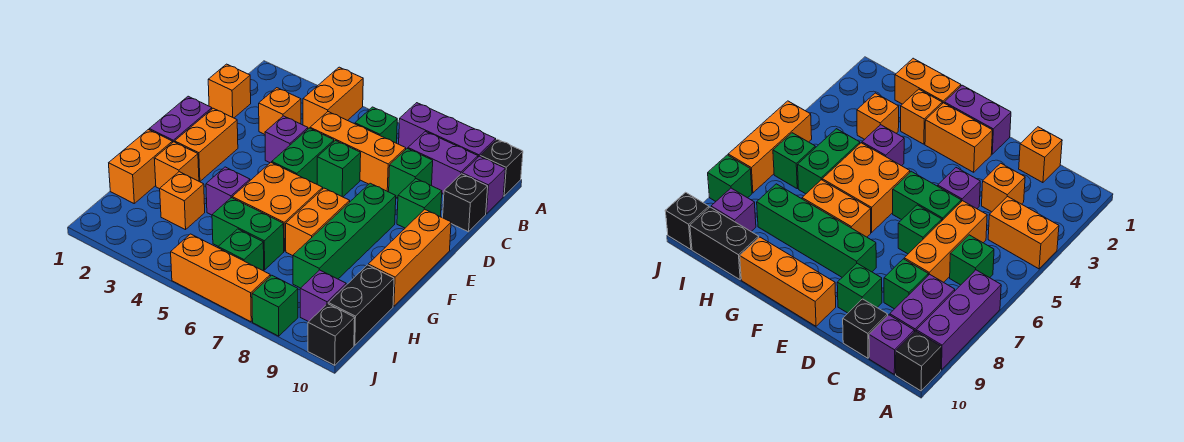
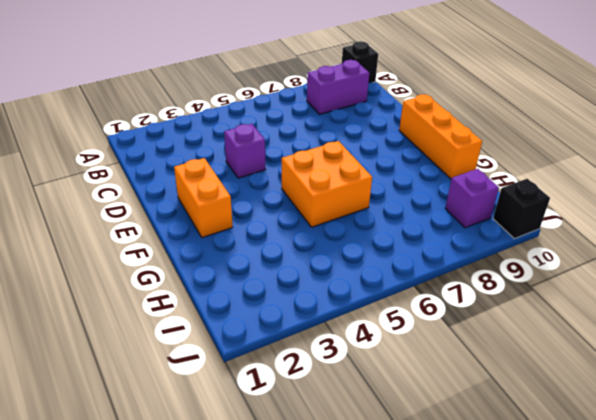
none -> orange 1x2 brick [303,67,363,129]
none -> purple 1x3 brick [399,103,496,157]
none -> green 1x1 brick [355,107,397,143]
none -> purple 1x1 brick [462,156,505,214]

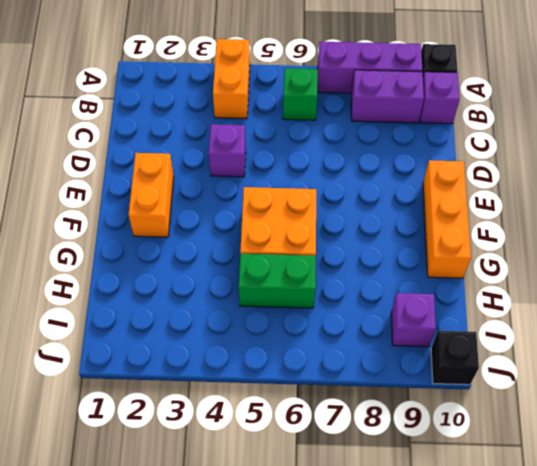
none -> orange 1x1 brick [208,64,251,118]
none -> orange 1x1 brick [259,88,301,134]
none -> orange 1x3 brick [310,112,406,192]
none -> green 1x1 brick [389,149,433,198]

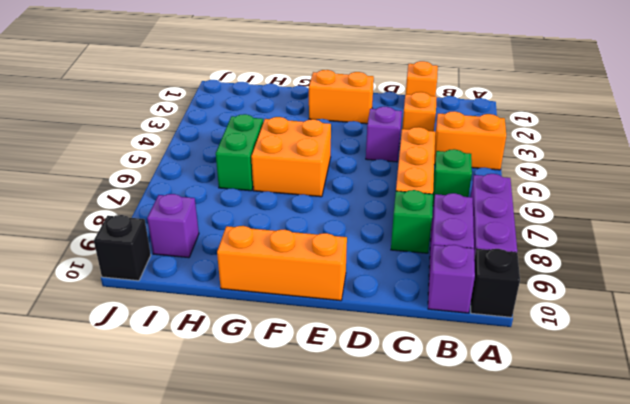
none -> black 1x1 brick [443,174,488,232]
none -> green 1x2 brick [272,128,334,184]
none -> green 1x1 brick [317,141,361,197]
none -> green 1x1 brick [397,179,442,228]

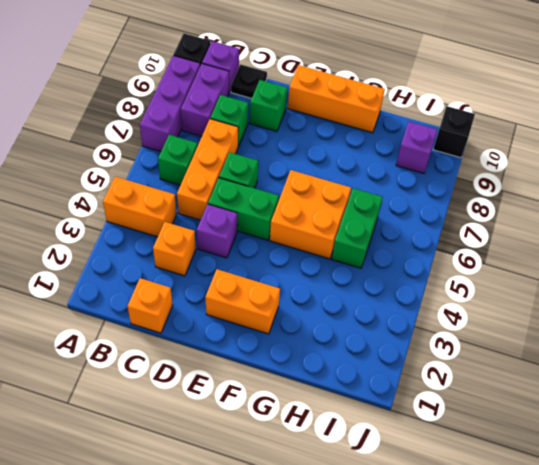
black 1x1 plate [231,64,267,99] -> black 1x1 brick [443,174,488,232]
none -> purple 1x2 brick [149,96,212,143]
none -> green 1x4 brick [293,183,396,288]
none -> orange 1x2 brick [286,188,350,256]
none -> orange 1x2 brick [109,130,172,203]

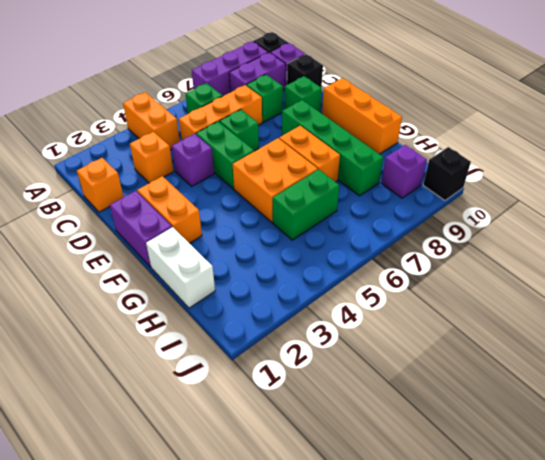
white 1x2 brick [146,227,215,308] -> orange 1x2 brick [109,130,172,203]
none -> orange 1x1 brick [154,142,199,189]
none -> purple 1x1 brick [206,167,250,215]
none -> orange 1x1 brick [160,172,205,230]
none -> black 1x2 brick [328,265,394,345]

